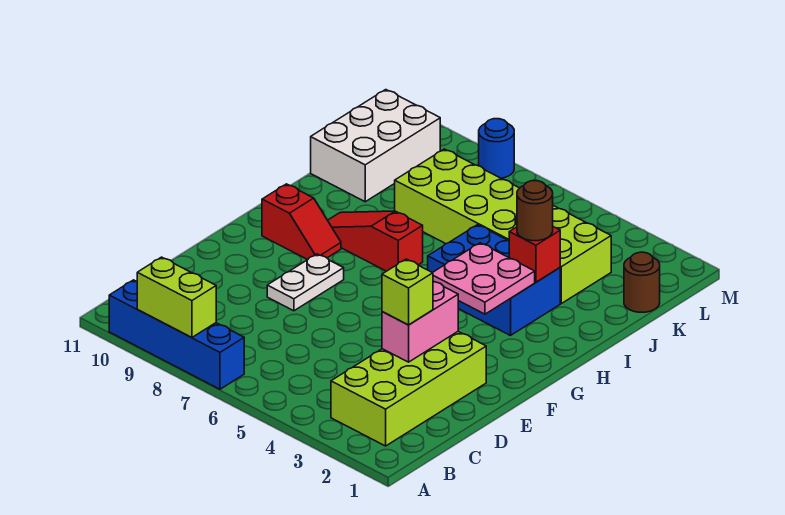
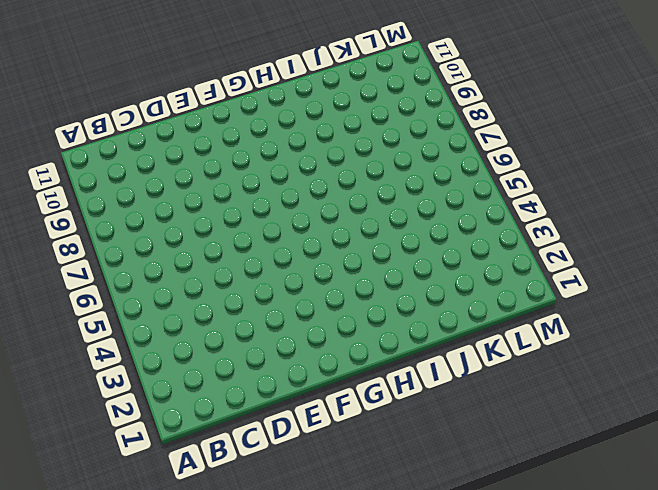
none -> blue 1x4 brick [109,280,244,389]
none -> lime 2x4 brick [331,332,486,446]
none -> white 1x2 plate [267,254,344,311]

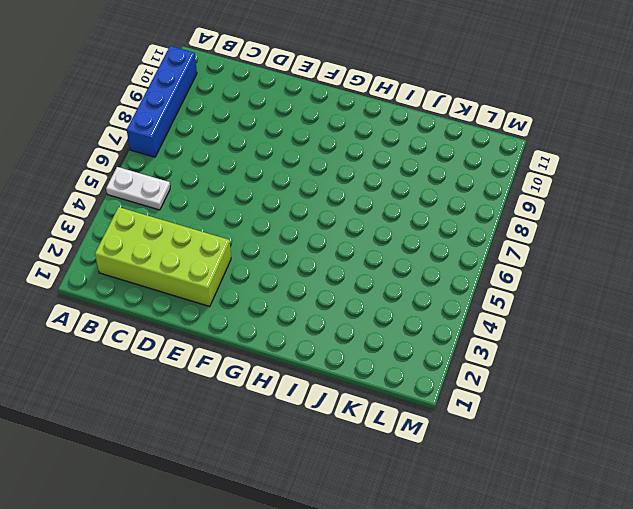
white 1x2 plate [106,167,170,210] -> white 1x2 plate moved to [267,254,344,311]
none -> red 1x2 slope [262,184,341,260]
none -> blue 2x3 brick [428,225,560,336]
none -> red 1x3 slope [328,211,423,271]

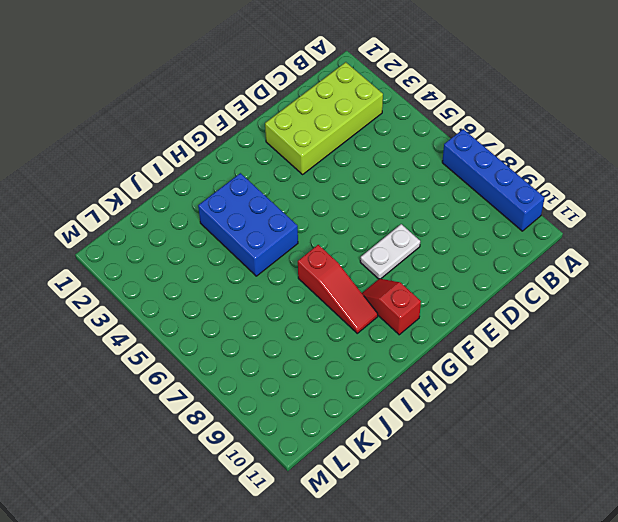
none -> lime 2x6 brick [395,149,611,303]
none -> white 2x3 brick [311,90,440,202]
none -> brown 1x1 round brick [624,252,660,312]

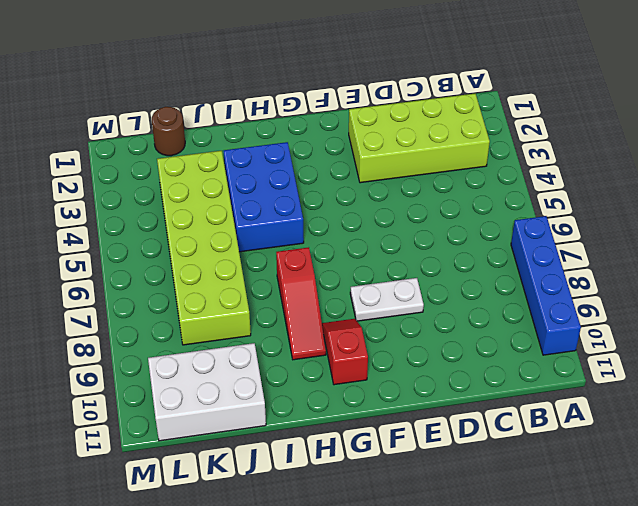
none -> blue 1x1 round brick [479,119,514,178]
none -> lime 1x2 brick [137,257,216,338]
none -> pink 1x2 brick [382,281,458,362]

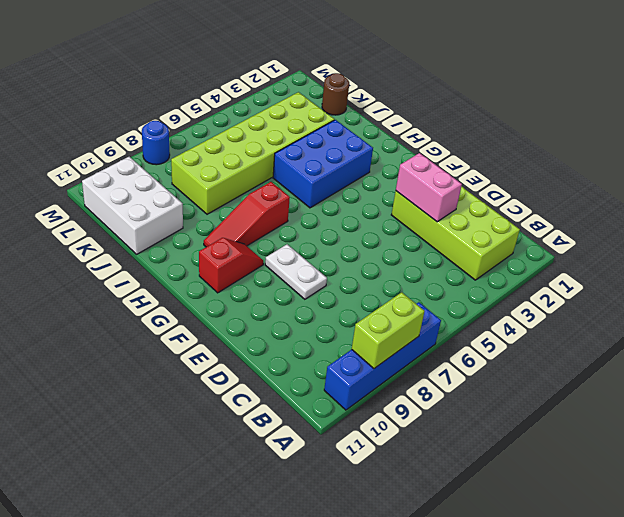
none -> pink 2x2 plate [433,243,535,314]
none -> red 1x1 brick [509,227,560,282]
none -> lime 1x1 brick [382,259,433,325]

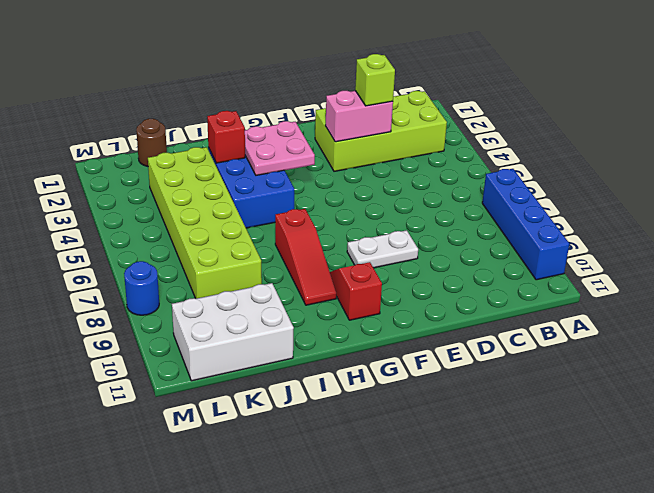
none -> lime 1x2 brick [137,257,216,338]
none -> brown 1x1 round brick [517,181,553,241]

